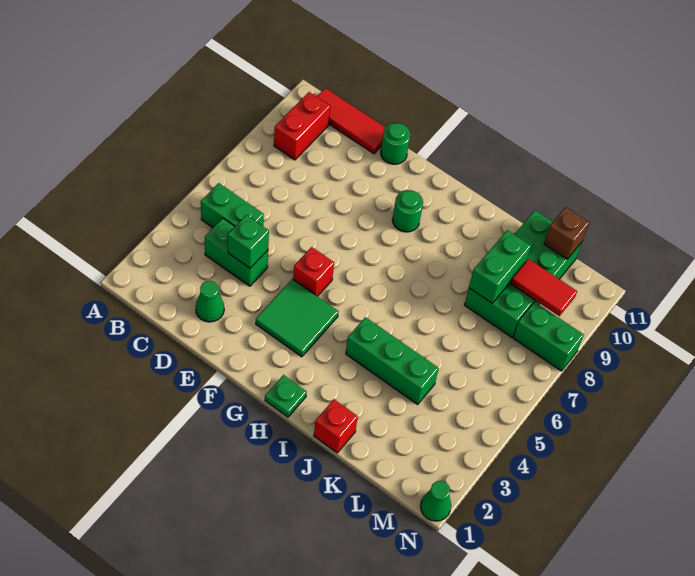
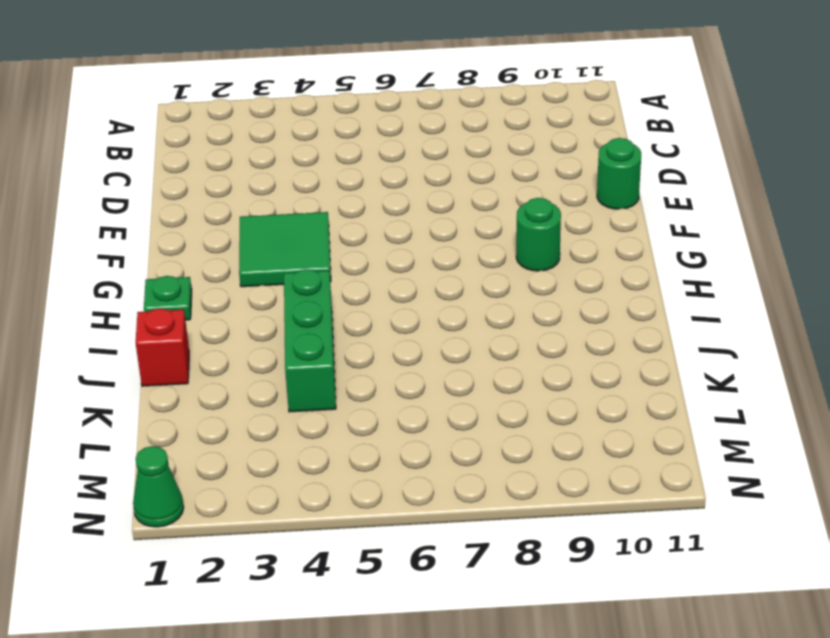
none -> green 1x2 brick [201,183,264,228]
none -> red 1x2 brick [274,92,330,160]
none -> red 1x3 tile [317,88,385,154]

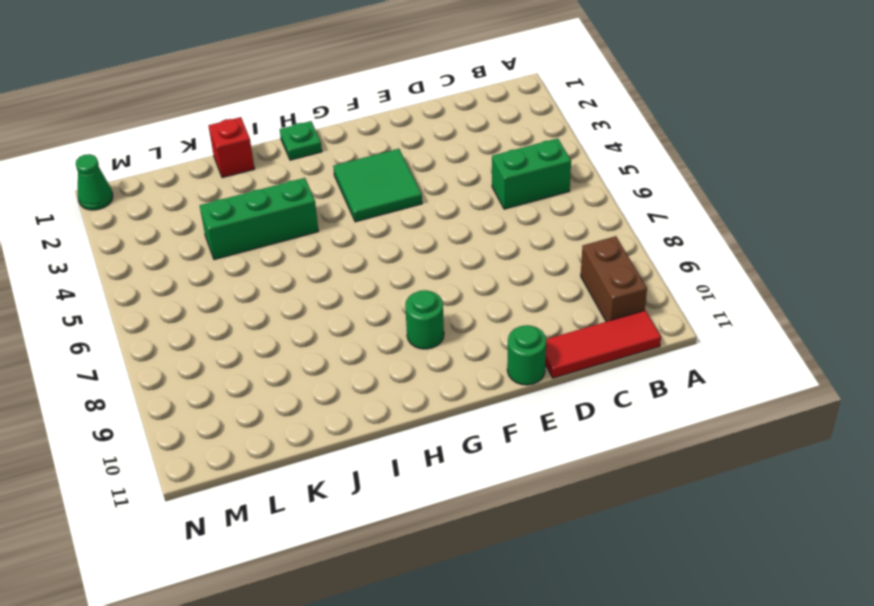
brown 1x2 brick [581,236,647,322] -> red 1x2 brick [274,92,330,160]
none -> green 1x2 brick [205,218,268,286]
none -> green 1x1 cone [196,281,224,322]
none -> red 1x1 brick [293,247,334,296]

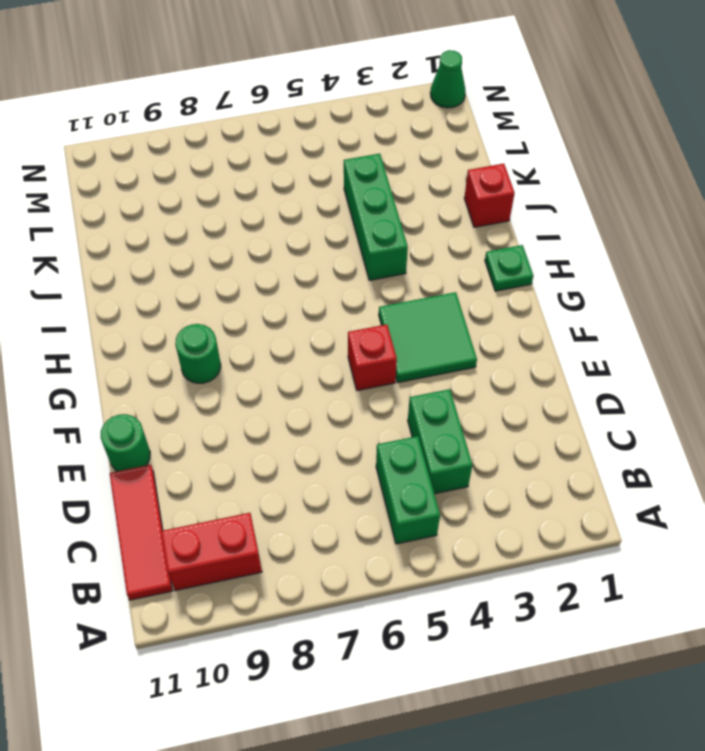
none -> green 1x1 cone [196,281,224,322]
none -> green 2x4 brick [465,210,582,337]
none -> green 1x2 brick [513,302,584,371]

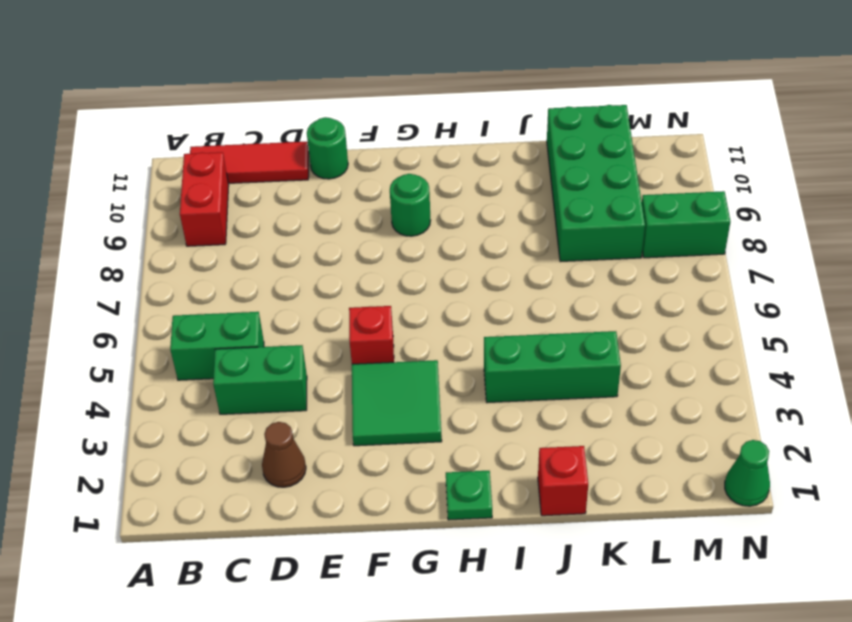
brown 1x1 cone [262,422,306,487] -> green 1x1 cone [196,281,224,322]
none -> green 1x1 brick [228,215,269,268]
none -> green 1x2 brick [469,230,531,303]
none -> red 1x2 tile [511,259,577,316]

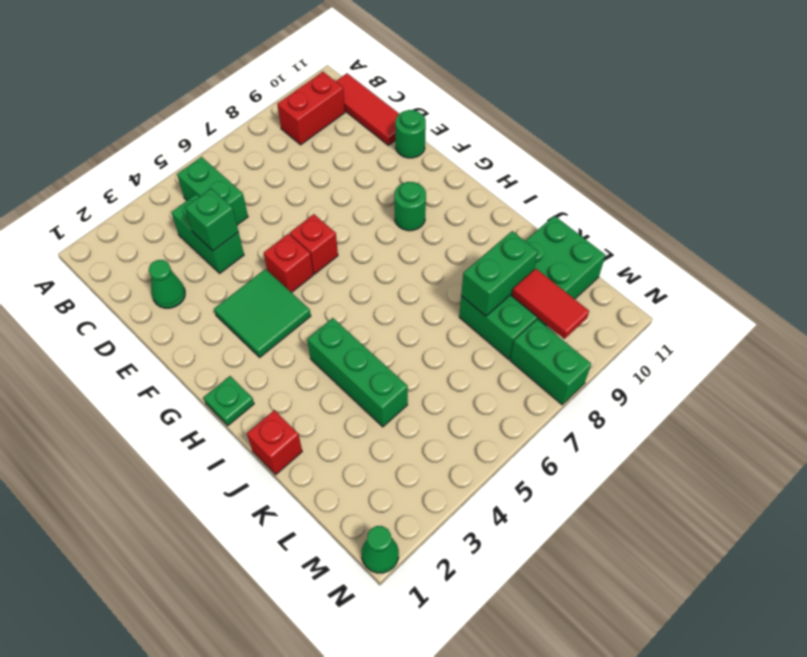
red 1x1 brick [290,214,338,274] -> none
none -> brown 1x1 brick [544,207,589,259]

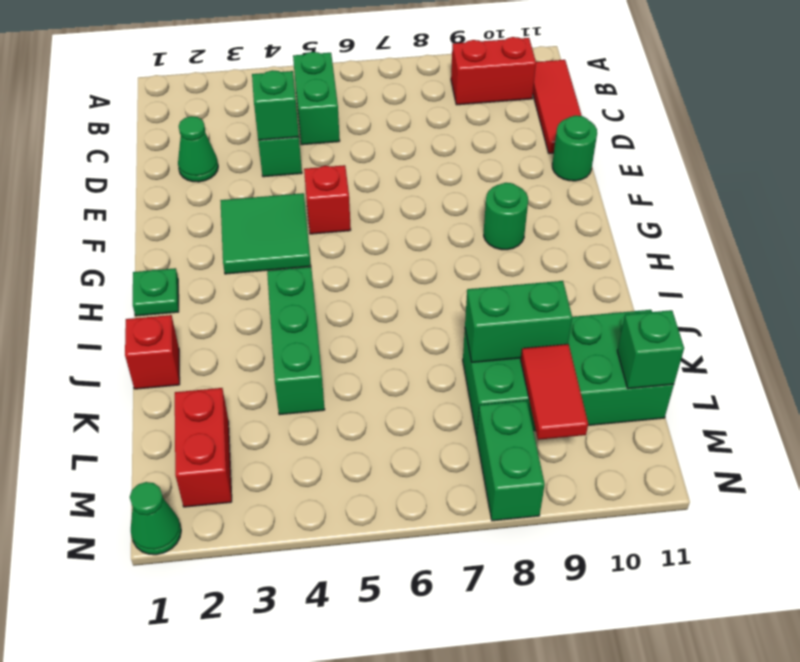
red 1x2 brick [175,388,232,507] -> none
green 1x1 brick [617,310,684,389] -> brown 1x1 brick [544,207,589,259]

